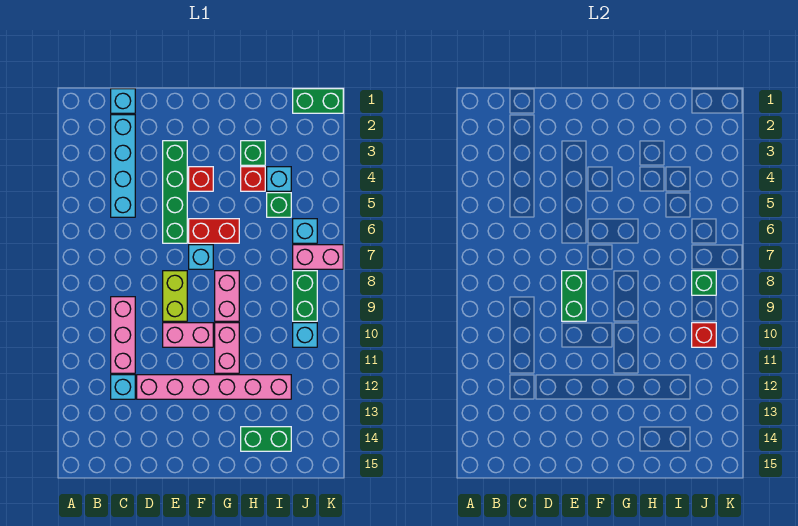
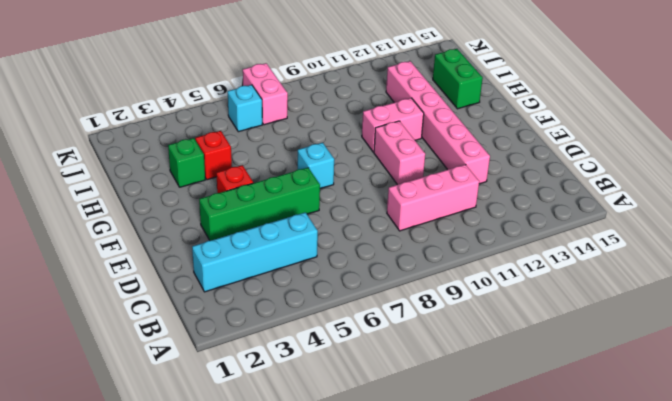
none -> cyan 1x1 brick [111,89,135,113]
none -> cyan 1x1 brick [111,375,135,399]
none -> lime 1x2 brick [163,271,187,321]

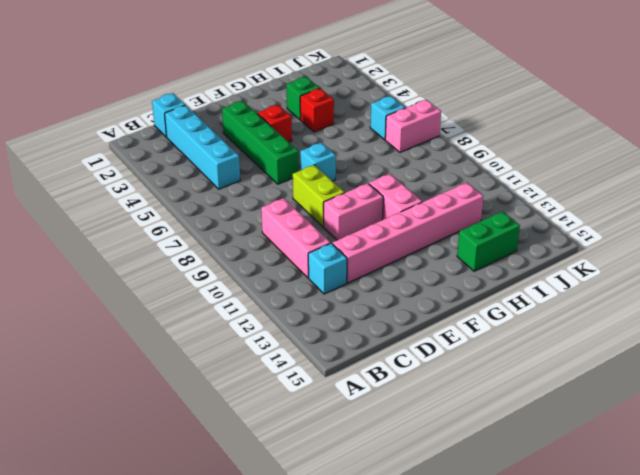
none -> red 1x2 brick [189,219,239,243]
none -> pink 1x2 brick [215,271,239,321]
none -> cyan 1x1 brick [267,167,291,191]

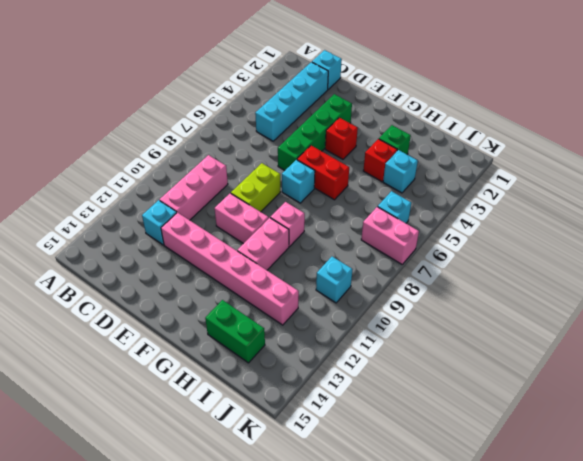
pink 1x1 brick [270,202,305,246] -> pink 1x2 brick [215,271,239,321]
none -> green 1x1 brick [267,193,291,217]
none -> green 1x2 brick [293,89,343,113]
none -> green 1x2 brick [293,271,317,321]

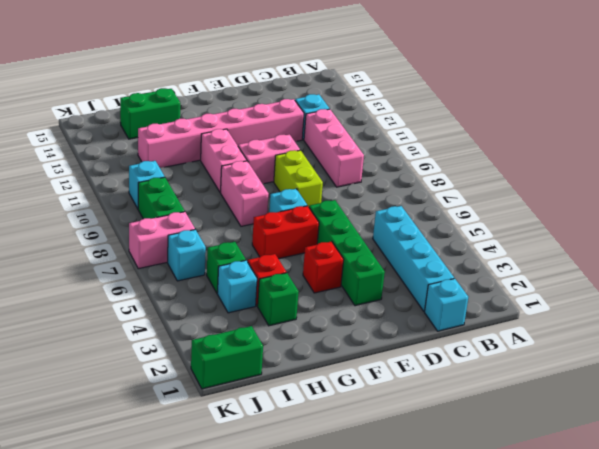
none -> green 1x2 brick [562,271,586,321]
none -> green 1x1 brick [692,271,716,295]
none -> red 1x1 brick [692,323,716,347]

